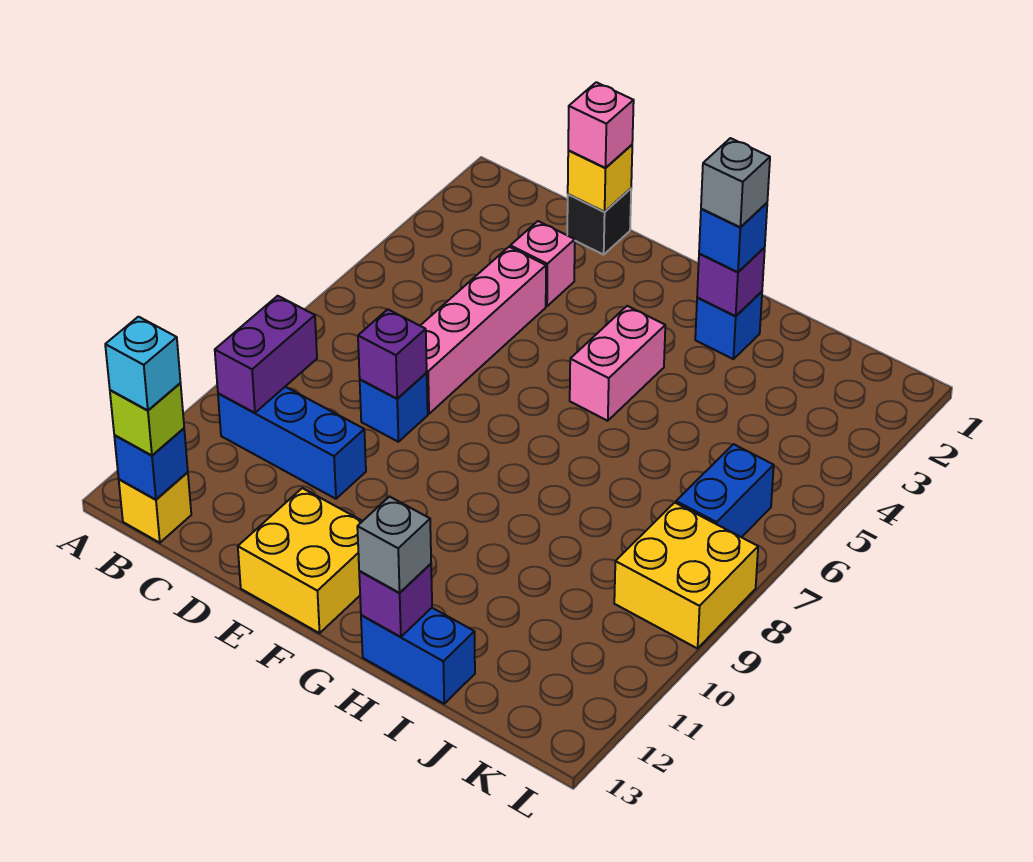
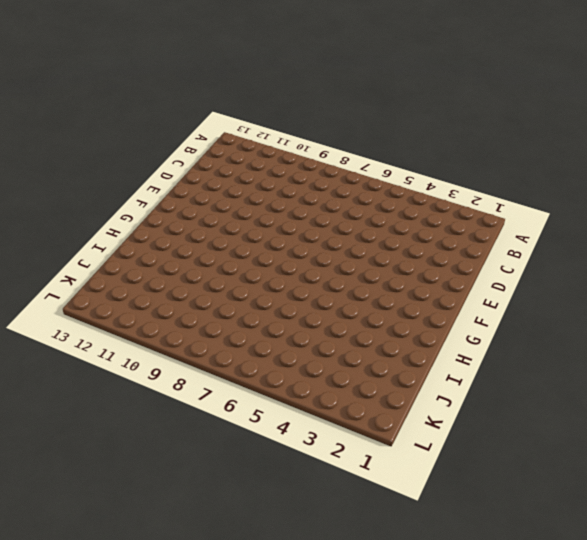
none -> blue 1x3 brick [218,387,366,499]
none -> yellow 1x1 brick [119,472,191,543]
none -> black 1x1 brick [567,189,631,255]

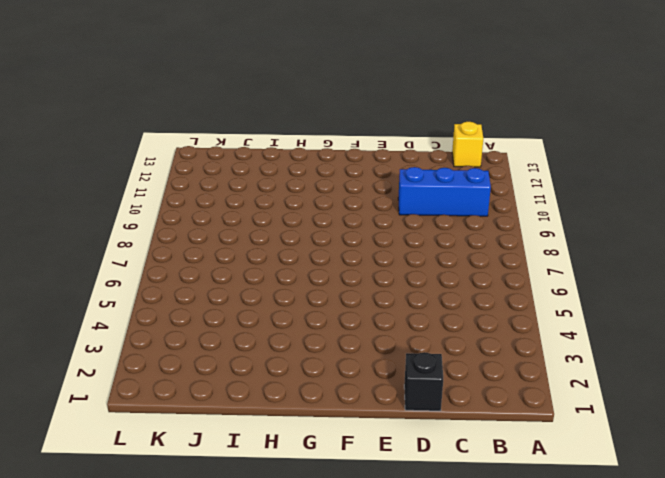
none -> pink 1x1 brick [510,221,575,306]
none -> pink 1x4 brick [420,247,546,414]
none -> blue 1x1 brick [360,373,428,442]

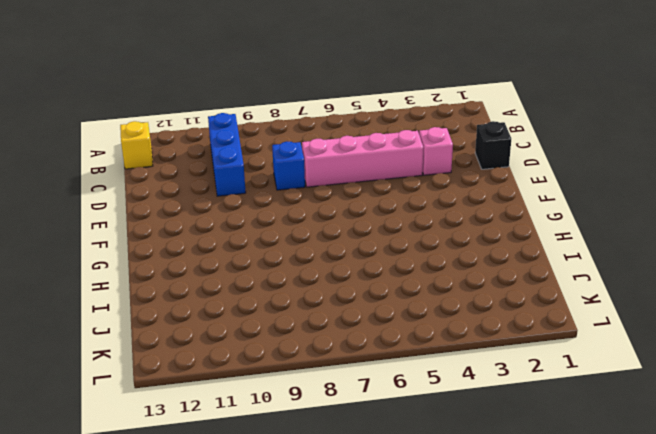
none -> yellow 2x2 brick [238,488,362,633]
none -> pink 1x2 brick [570,306,665,421]
none -> blue 1x1 brick [695,292,762,359]

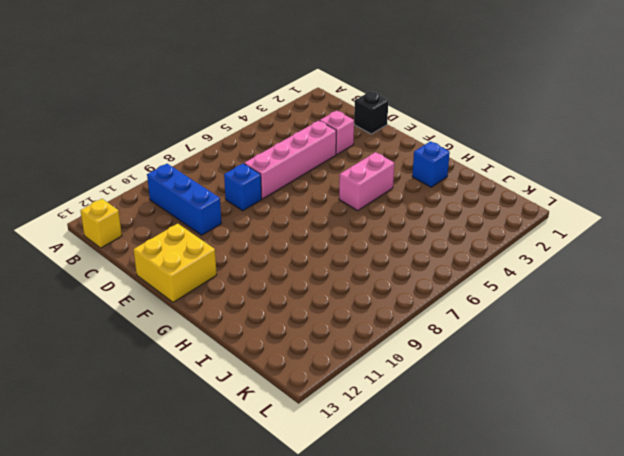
none -> blue 1x2 brick [361,608,475,704]
none -> blue 1x2 brick [676,444,774,537]
none -> yellow 2x2 brick [614,503,758,648]

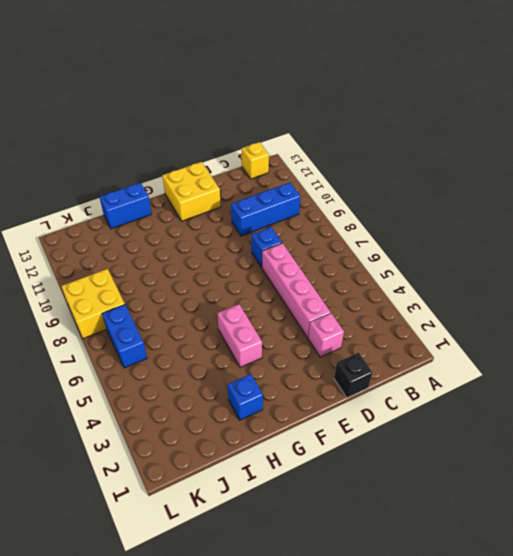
none -> purple 1x2 brick [215,296,317,413]
none -> blue 1x1 brick [114,428,188,500]
none -> yellow 1x1 brick [568,145,632,212]

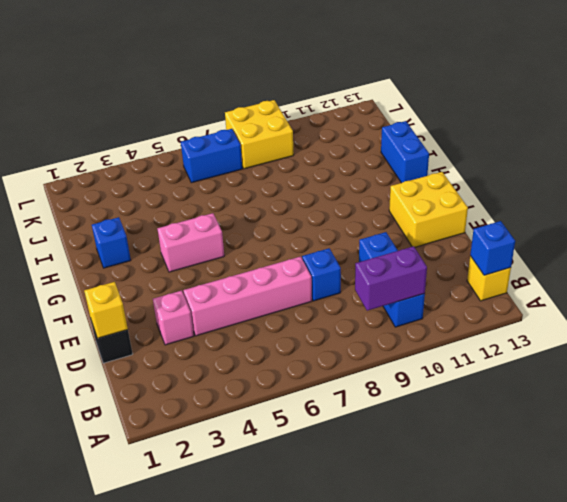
none -> purple 1x1 brick [358,309,427,399]
none -> purple 1x1 brick [697,248,765,316]
none -> purple 1x1 brick [359,564,432,637]

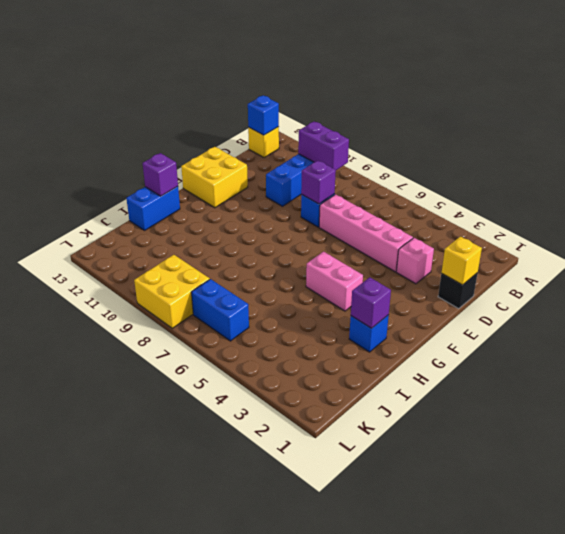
none -> lime 1x1 brick [110,383,184,455]
none -> pink 1x1 brick [568,82,634,168]
none -> blue 1x1 brick [699,203,767,272]

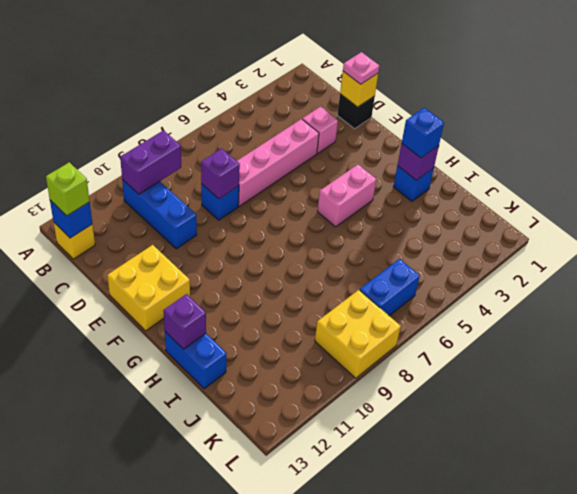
pink 1x1 plate [343,52,379,84] -> pink 1x1 brick [568,82,634,168]
none -> grey 1x1 brick [357,497,431,593]
none -> cyan 1x1 brick [105,317,181,410]
none -> grey 1x1 brick [701,138,770,227]

